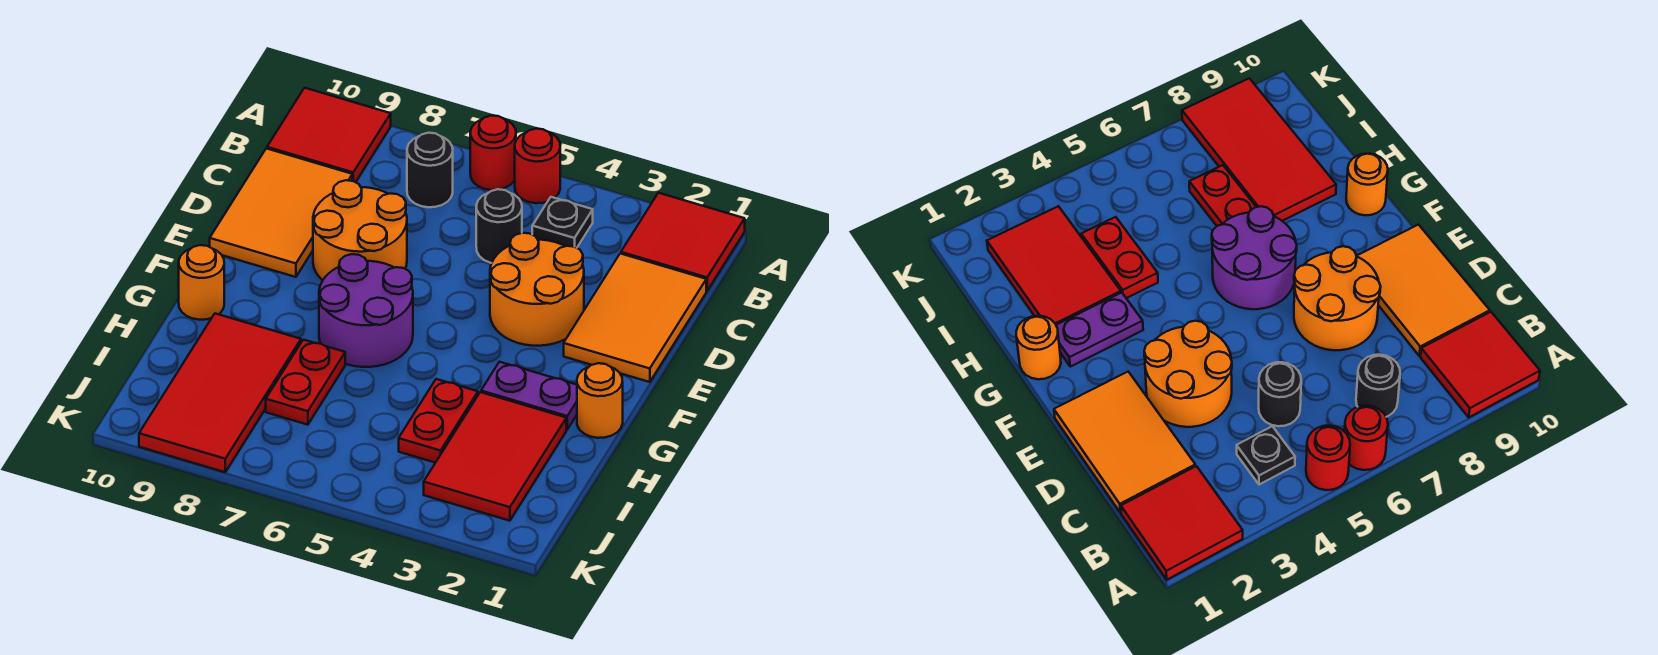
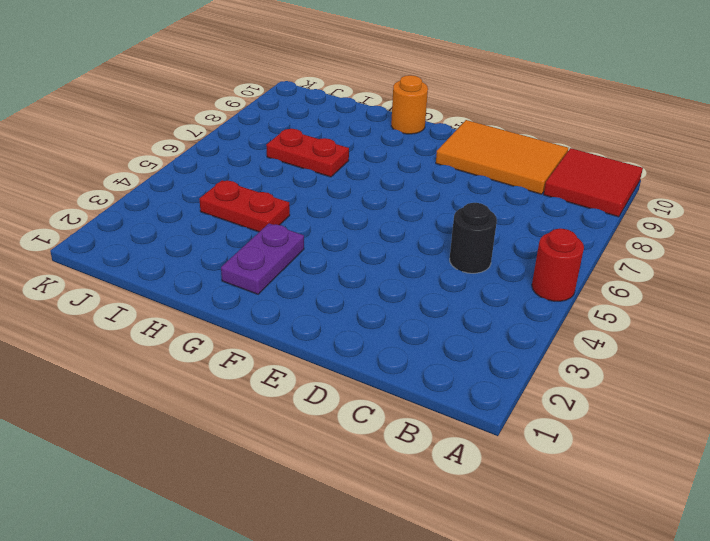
none -> red 2x2 tile [621,193,745,291]
none -> red 1x1 round brick [470,116,516,190]
none -> black 1x1 plate [532,197,593,248]

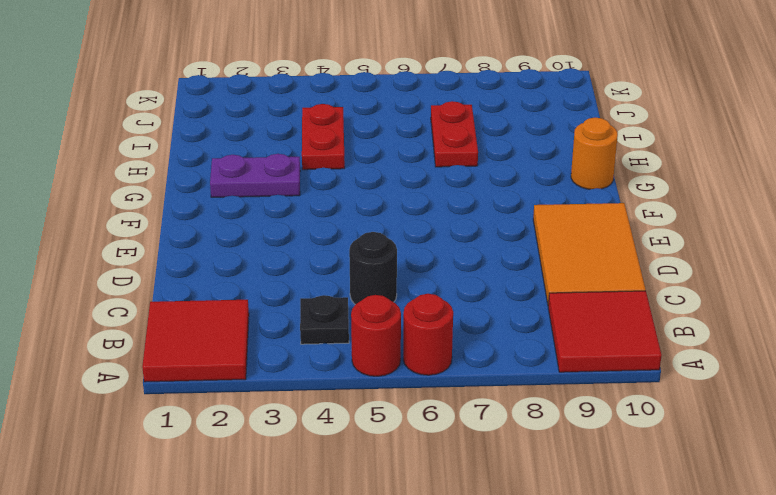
none -> black 1x1 round brick [407,133,453,207]
none -> orange 2x3 tile [564,253,706,382]
none -> orange 2x2 round brick [490,233,584,346]

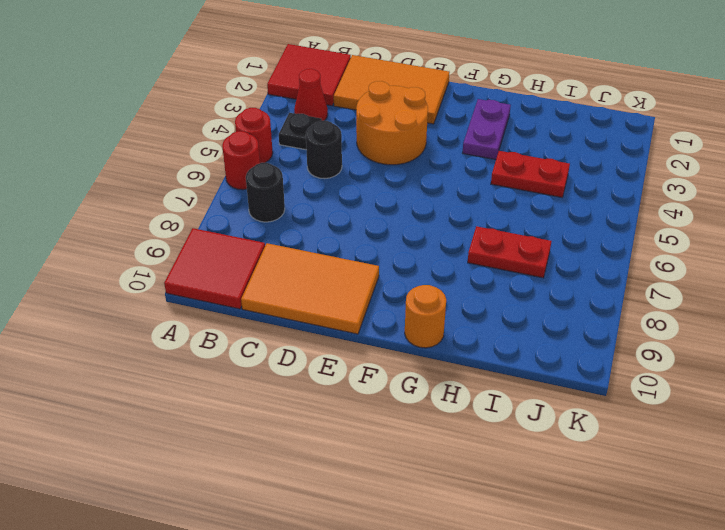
red 1x1 cone [294,69,328,121] -> none
none -> orange 2x2 round brick [313,180,407,280]
none -> purple 2x2 round brick [319,254,413,367]
none -> orange 1x1 round brick [577,363,623,438]

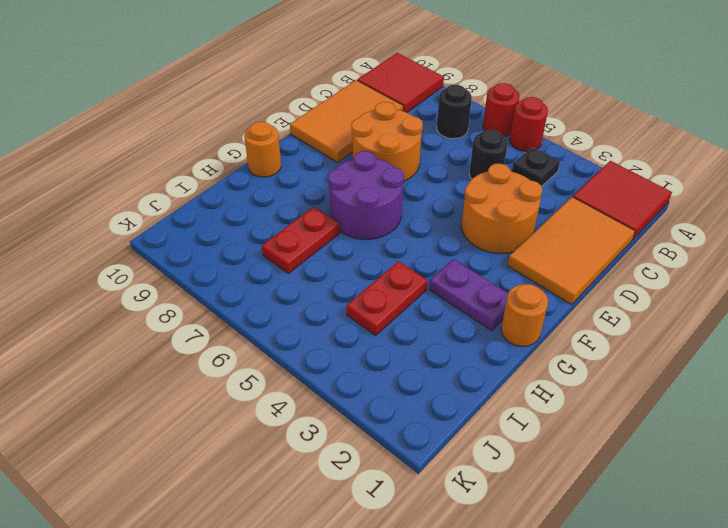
none -> red 2x3 tile [424,392,566,521]
none -> red 2x4 tile [139,313,301,472]

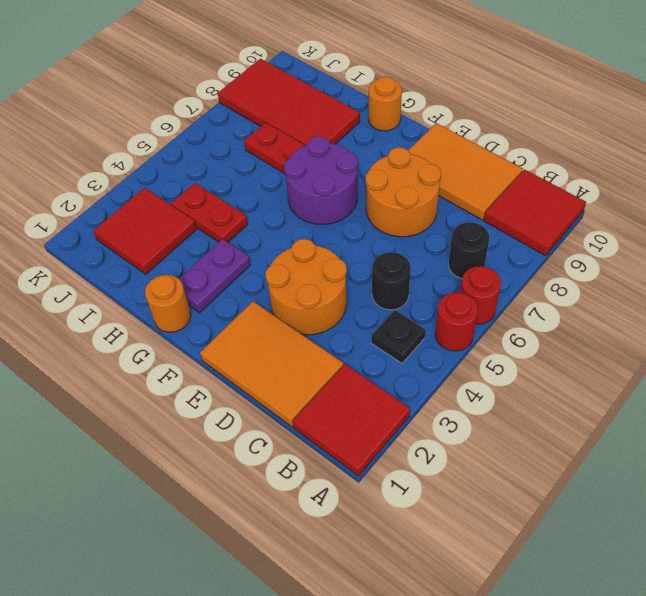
red 2x2 tile [93,188,197,274] -> red 2x3 tile [424,392,566,521]

